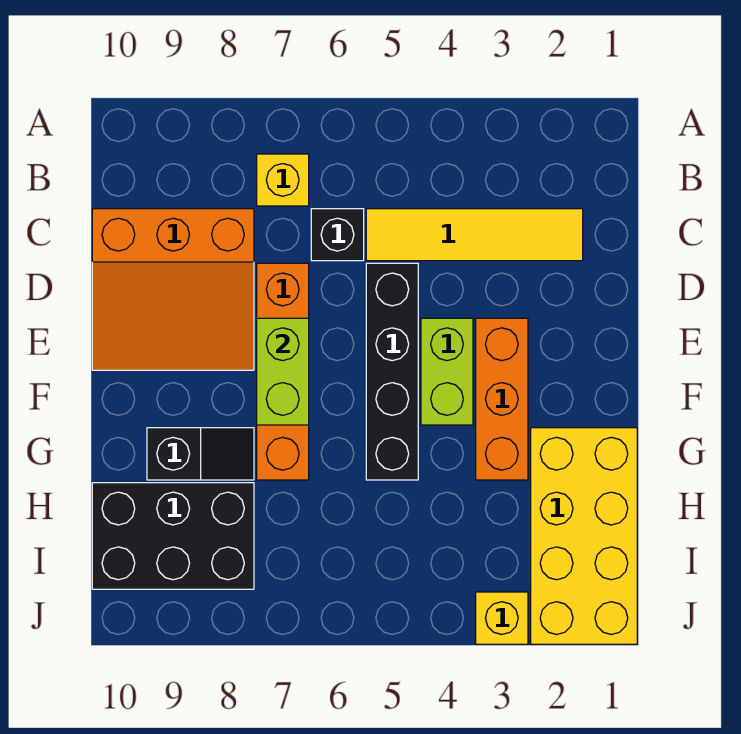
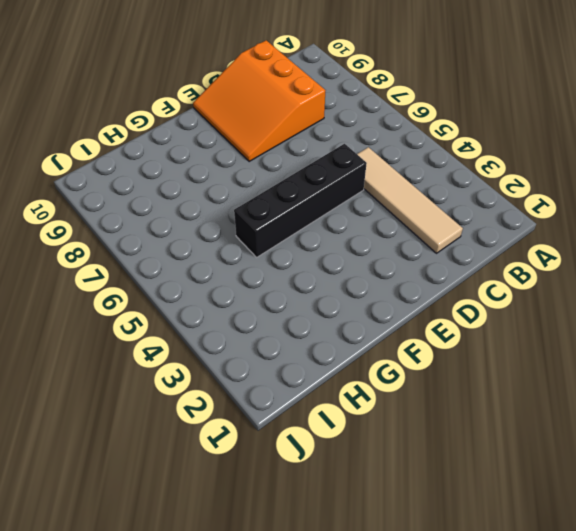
tan 1x4 tile [357,147,463,253] -> yellow 1x4 tile [366,209,583,261]
none -> yellow 1x1 brick [257,154,309,206]
none -> black 1x1 brick [311,209,364,261]
none -> orange 1x4 brick [257,263,309,480]

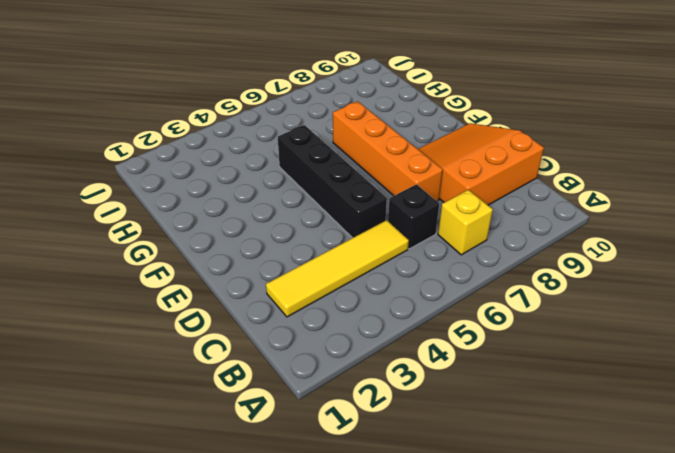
none -> orange 1x3 brick [476,318,528,480]
none -> lime 1x2 brick [421,318,473,425]
none -> yellow 2x4 brick [531,428,637,644]

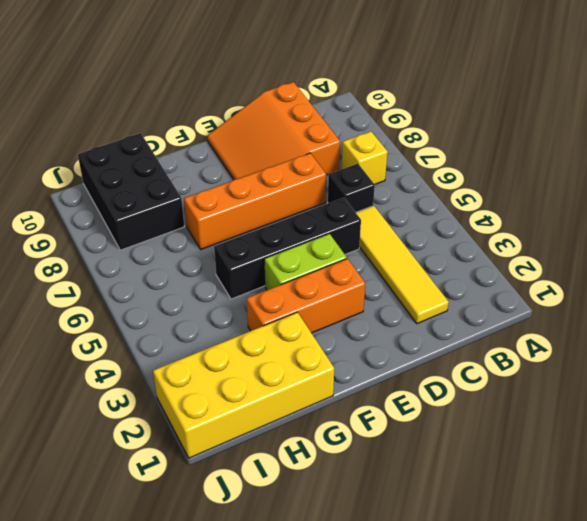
none -> black 1x2 slope [147,428,254,480]
none -> yellow 1x1 brick [476,592,528,644]
none -> lime 1x2 brick [257,318,309,425]

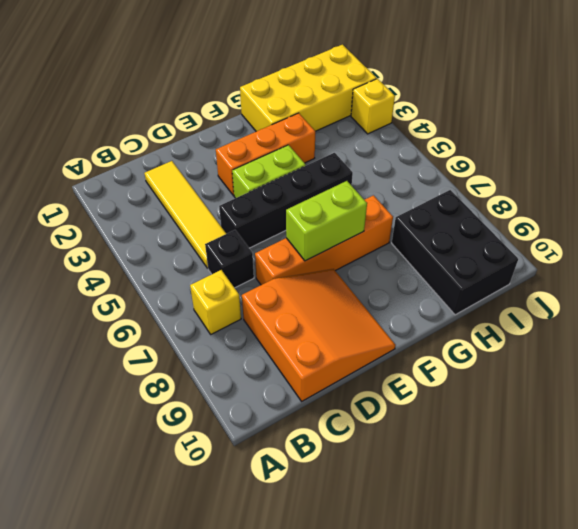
none -> black 1x2 slope [147,428,254,480]

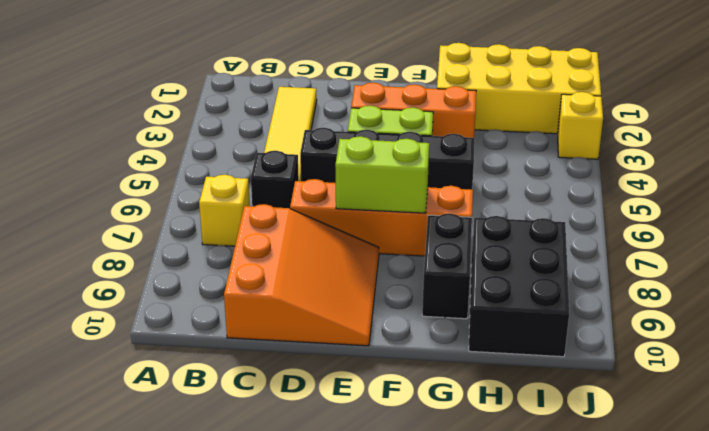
black 1x2 brick [422,214,472,319] -> black 1x2 slope [147,428,254,480]

